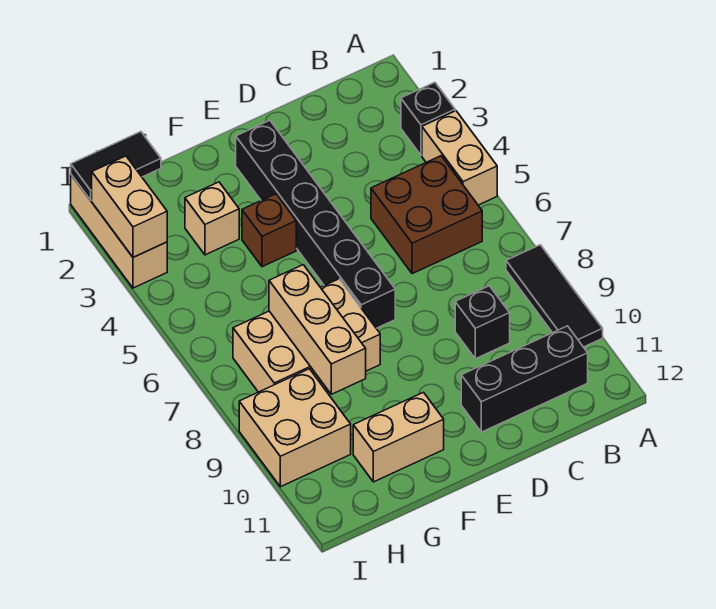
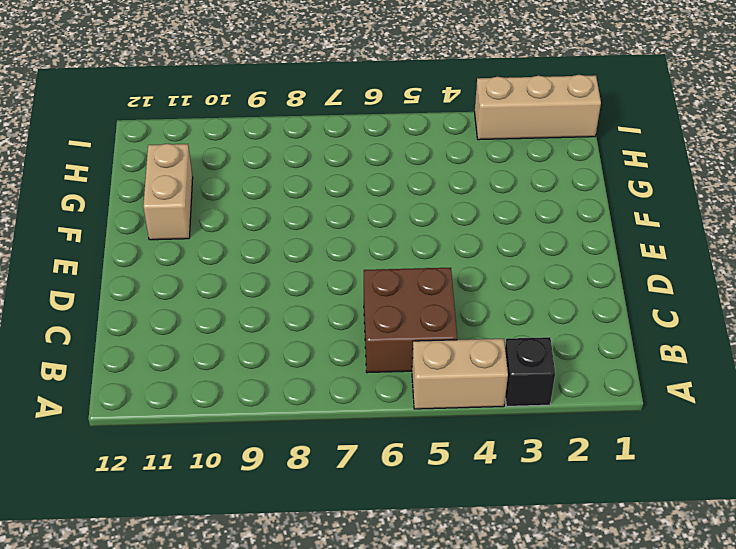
none -> black 1x3 tile [506,245,603,347]
none -> black 1x3 brick [461,326,588,432]
none -> black 1x1 brick [455,286,510,359]

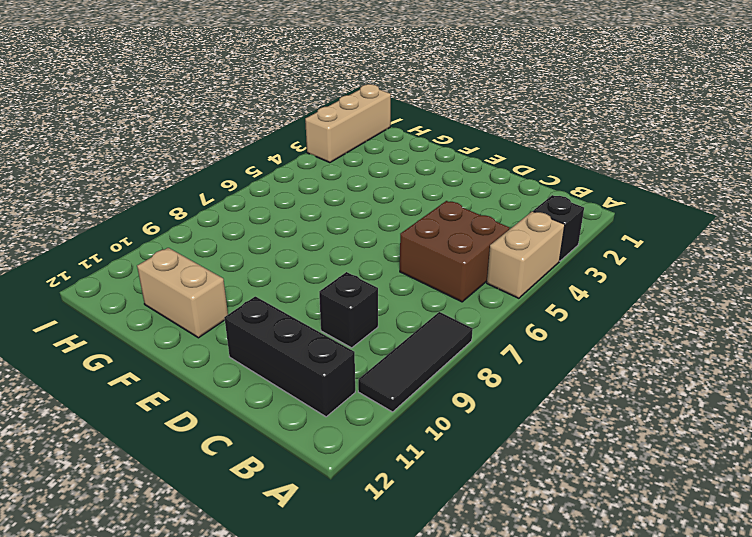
none -> black 1x6 brick [236,120,395,328]
none -> brown 1x1 brick [242,194,296,267]
none -> tan 2x3 brick [233,279,380,392]

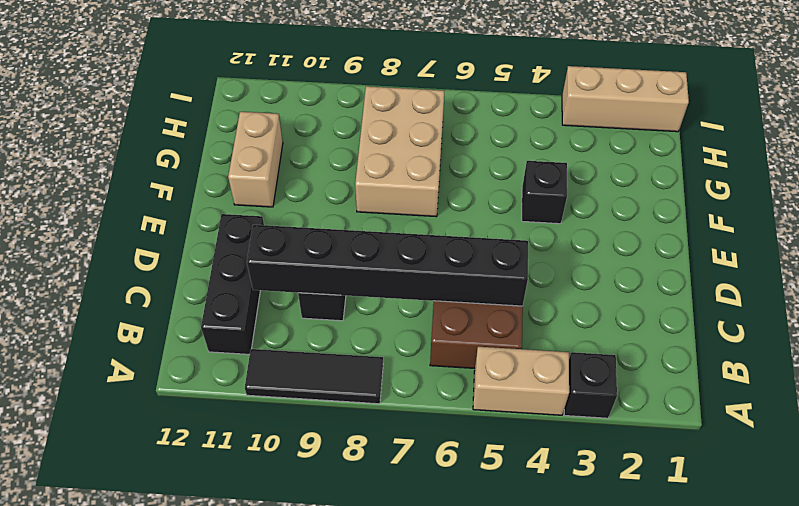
black 1x6 brick [247,225,528,306] -> black 1x6 brick moved to [236,120,395,328]
black 1x1 brick [522,161,567,224] -> brown 1x1 brick [242,194,296,267]
none -> tan 1x1 brick [185,182,239,255]
none -> tan 2x2 brick [239,369,351,487]
none -> tan 1x3 brick [269,265,366,394]

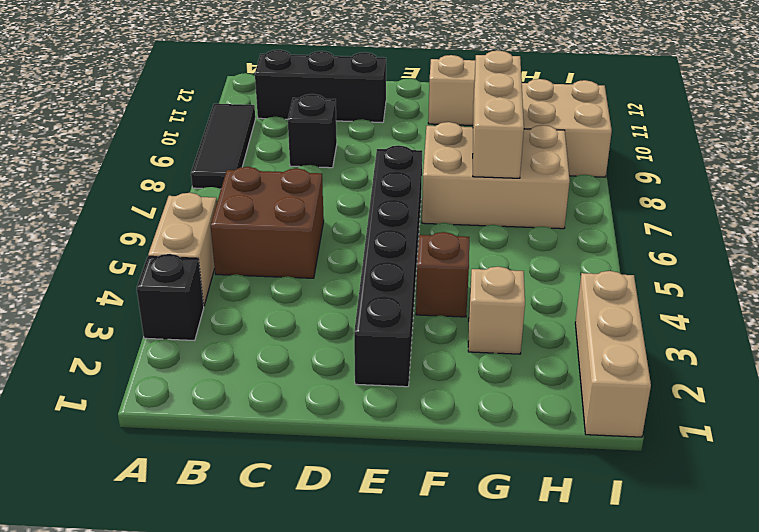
none -> black 1x2 tile [71,132,161,200]
none -> tan 1x2 brick [92,156,167,257]

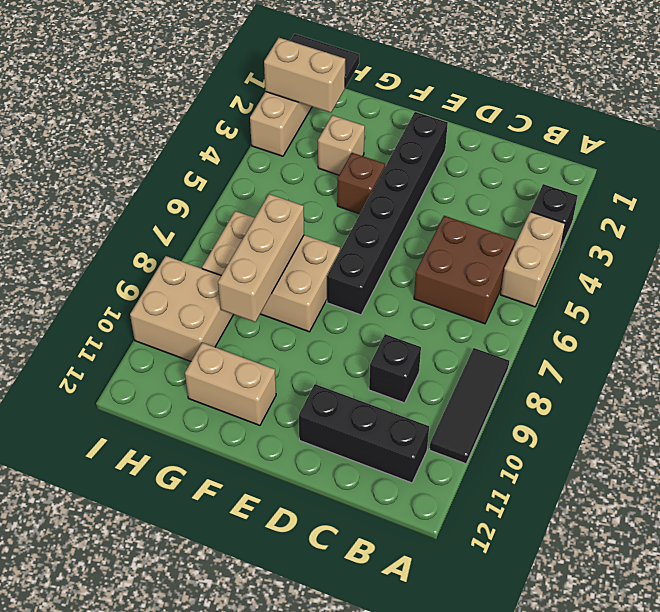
tan 1x2 brick [264,38,345,113] -> tan 1x2 brick turned to [92,156,167,257]

